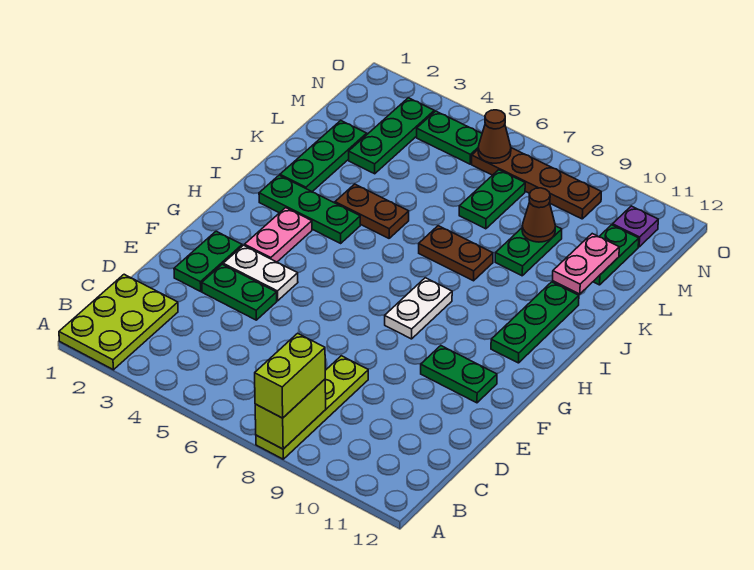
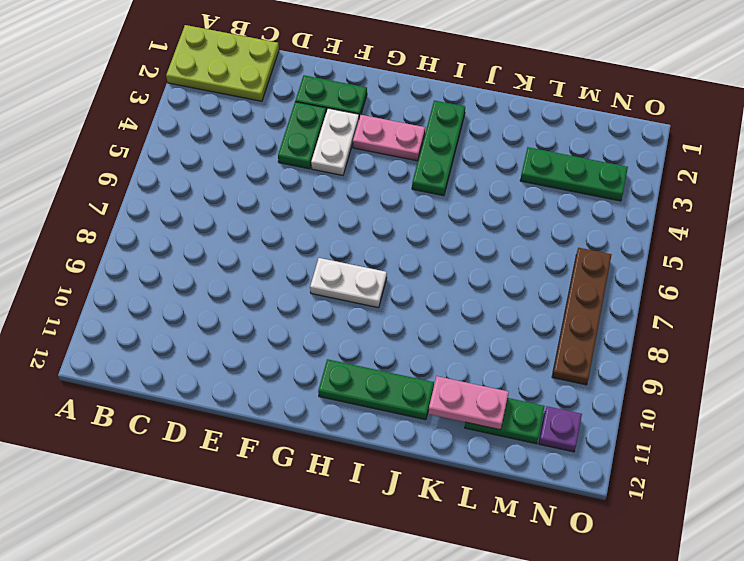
none -> lime 1x4 plate [256,356,368,459]
none -> green 1x2 plate [421,346,497,403]
none -> green 1x3 plate [280,121,367,192]

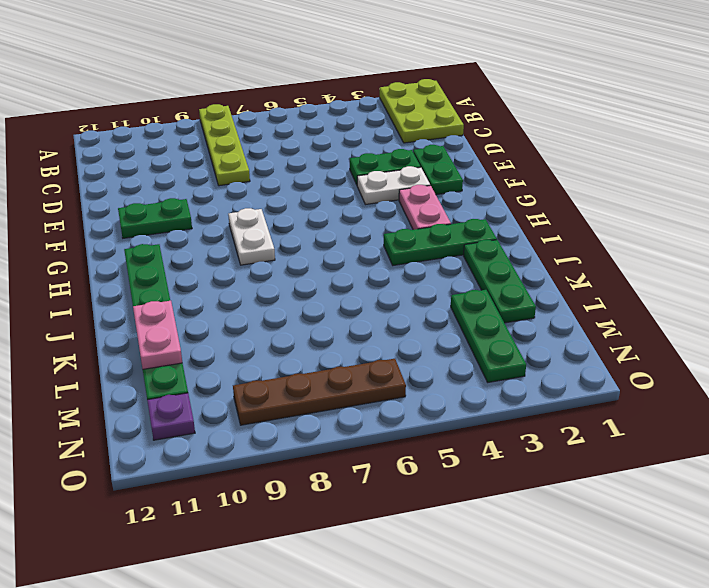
none -> brown 1x2 plate [335,184,409,238]
none -> brown 1x2 plate [419,226,493,281]
none -> green 1x2 plate [495,226,562,276]

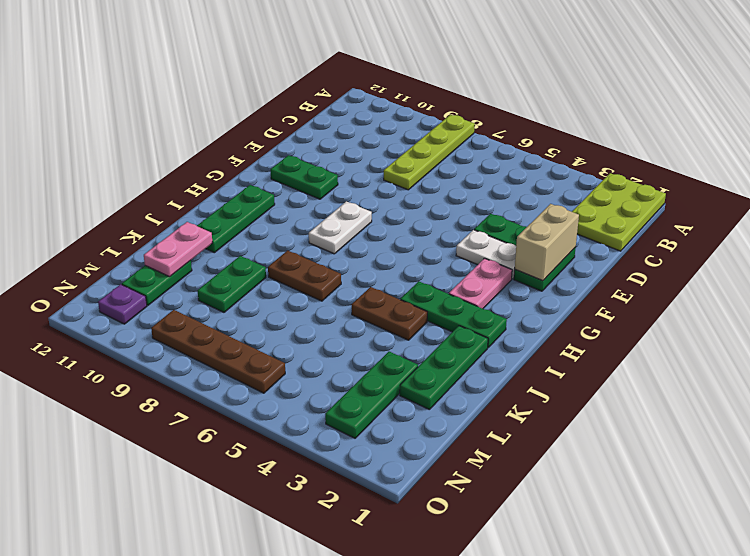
tan 1x2 brick [515,204,579,281] -> none
none -> green 1x2 plate [459,170,525,229]
none -> green 1x2 plate [417,111,482,164]
none -> lime 1x2 brick [255,379,326,449]

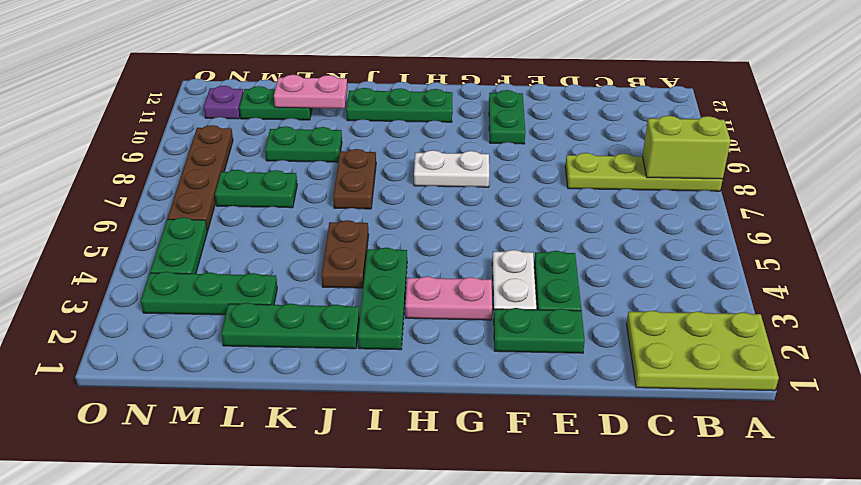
none -> brown 1x1 cone [522,188,555,242]
none -> brown 1x1 cone [478,110,511,163]
none -> lime 1x2 brick [255,333,325,418]

